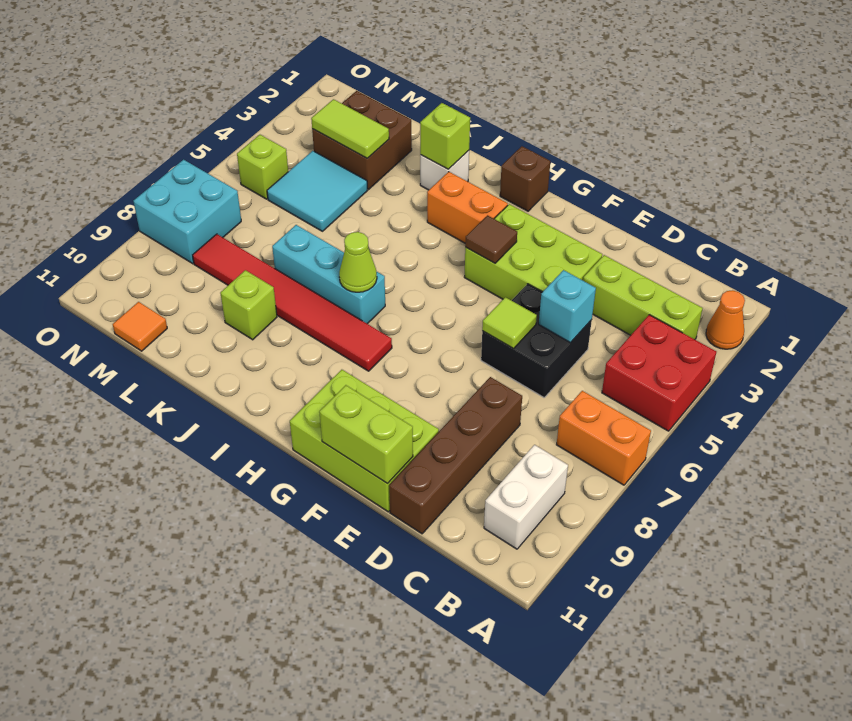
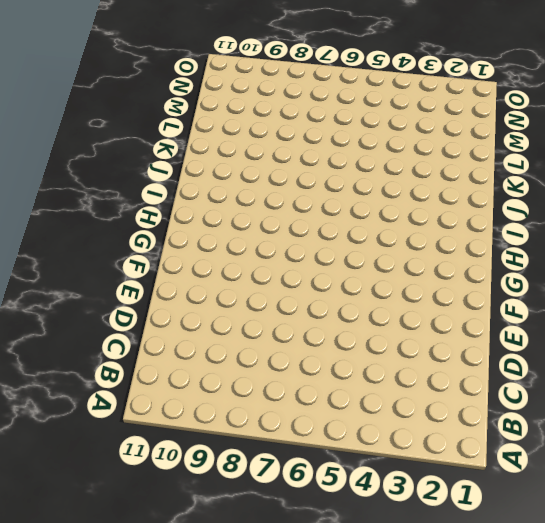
none -> orange 1x1 cone [706,290,745,349]
none -> red 2x2 brick [602,315,716,431]
none -> orange 1x2 brick [557,391,651,485]

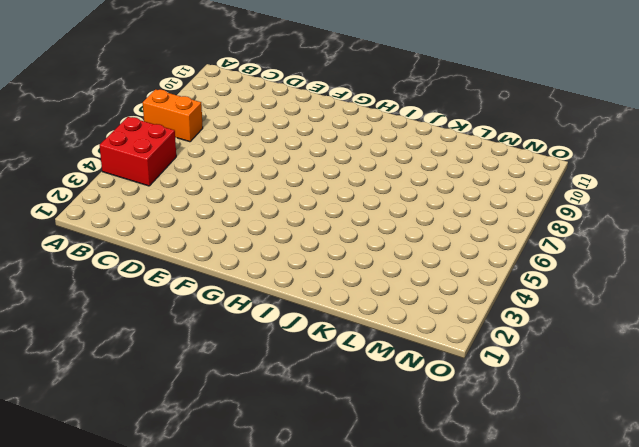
none -> orange 1x1 cone [706,290,745,349]
none -> lime 1x3 brick [583,255,703,339]
none -> white 1x2 brick [484,445,568,549]

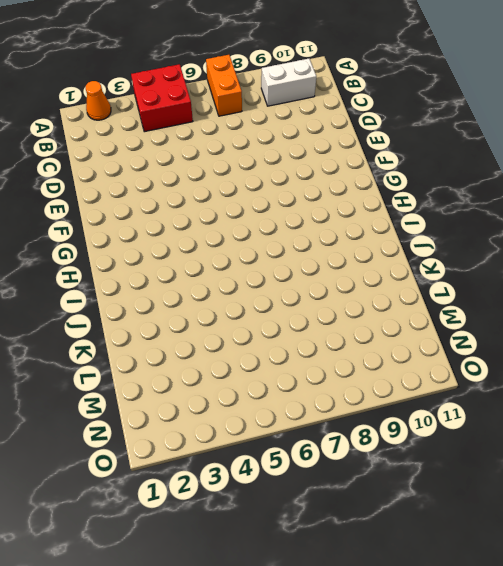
none -> lime 1x3 brick [583,255,703,339]
none -> black 2x2 brick [481,284,592,397]
none -> brown 1x4 brick [389,377,522,534]

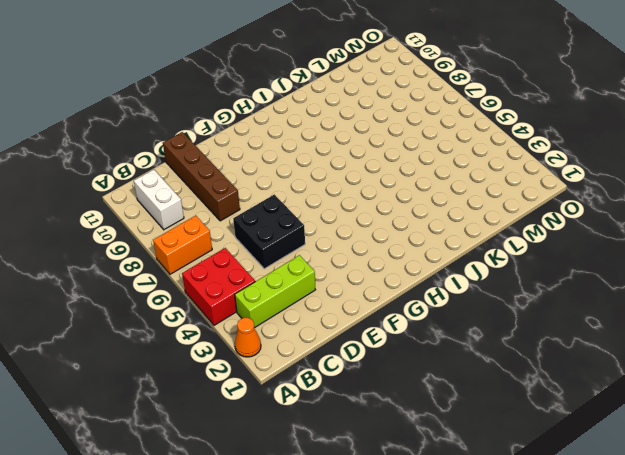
none -> lime 2x3 brick [464,204,602,300]
none -> lime 2x3 brick [290,370,439,512]
none -> brown 1x1 brick [500,146,550,211]

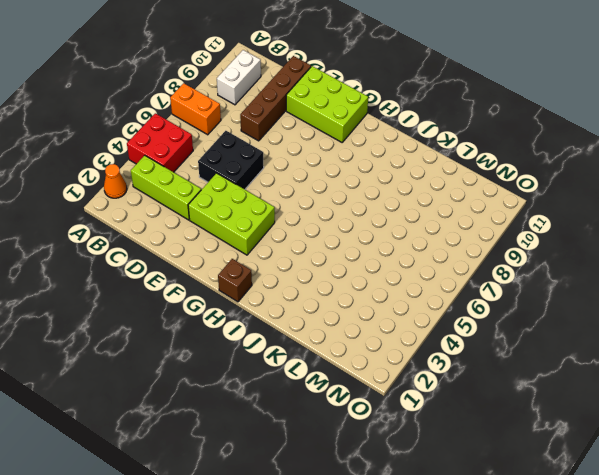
none -> orange 1x2 brick [427,172,508,243]
none -> red 1x6 tile [193,234,392,371]
none -> cyan 1x3 brick [272,225,385,324]

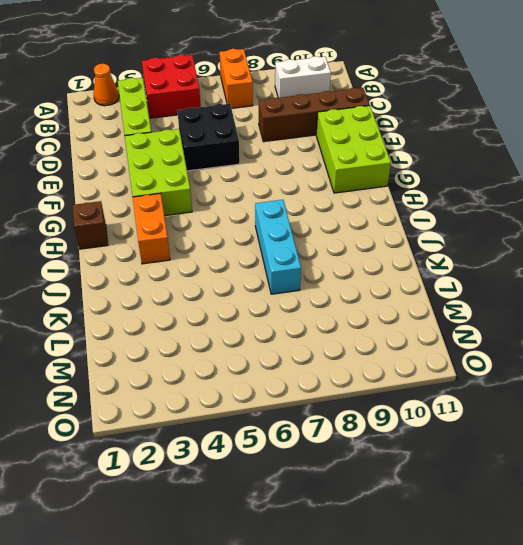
none -> red 1x6 tile [193,234,392,371]
none -> white 1x1 brick [420,151,469,190]
none -> lime 1x1 brick [220,270,277,340]

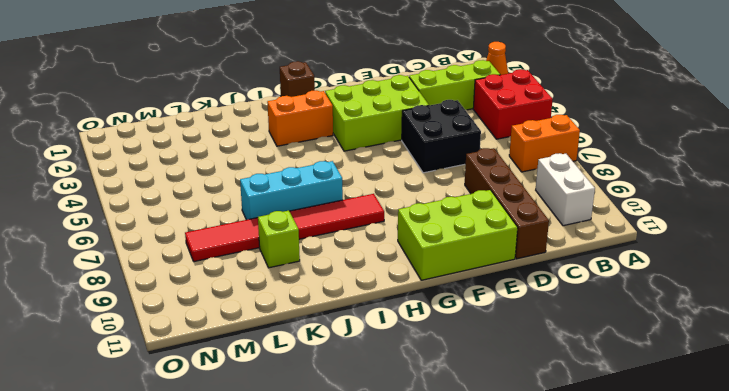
none -> white 1x1 brick [420,151,469,190]
none -> brown 2x2 brick [312,91,412,189]
none -> cyan 2x2 tile [267,151,368,231]

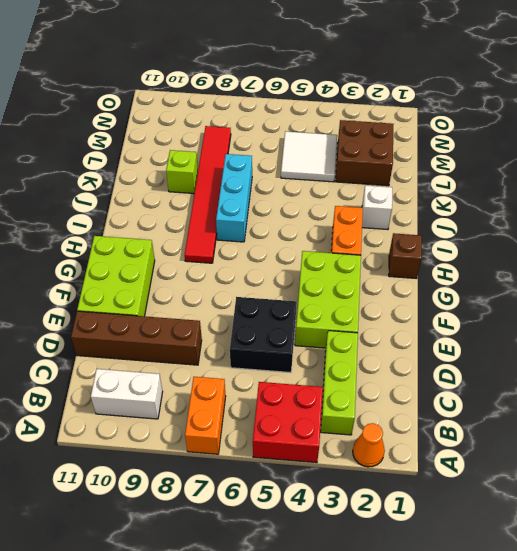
white 2x2 tile [281,131,337,182] -> cyan 2x2 tile [267,151,368,231]
none -> orange 1x1 tile [113,302,167,351]
none -> lime 1x1 brick [237,135,288,199]
none -> cyan 2x2 brick [133,160,241,264]

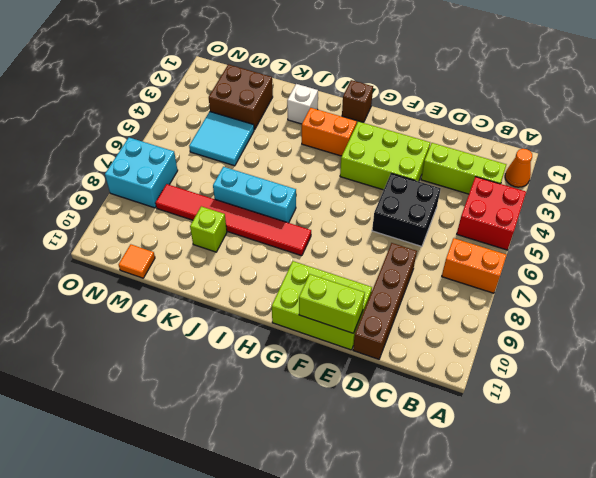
none -> white 1x2 brick [484,445,568,549]
none -> lime 1x1 brick [237,135,288,199]
none -> cyan 1x1 brick [539,270,596,343]

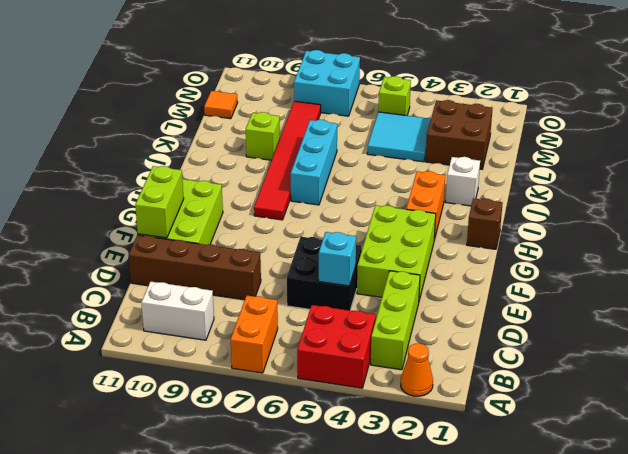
none -> lime 1x1 tile [482,297,537,349]
none -> brown 1x1 tile [465,215,517,263]
none -> lime 1x1 cone [339,232,377,292]

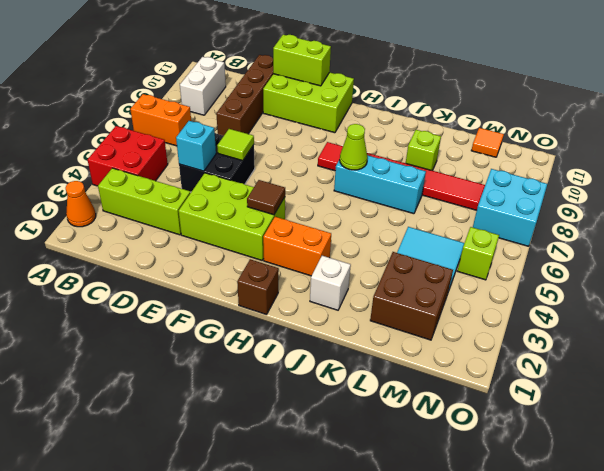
none -> lime 1x1 brick [420,103,470,169]
none -> lime 1x2 tile [311,99,389,158]

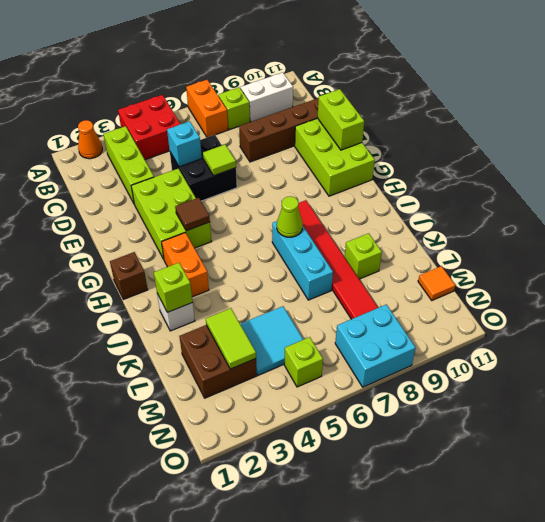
lime 1x1 brick [218,87,250,130] -> none

